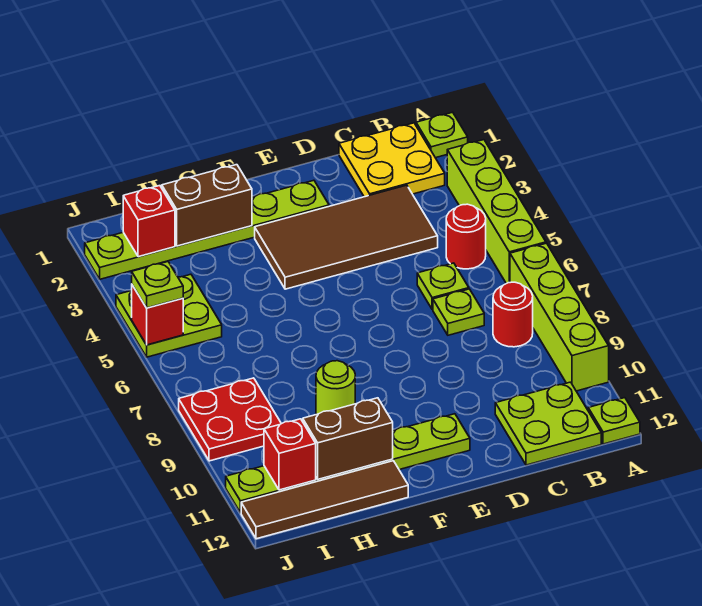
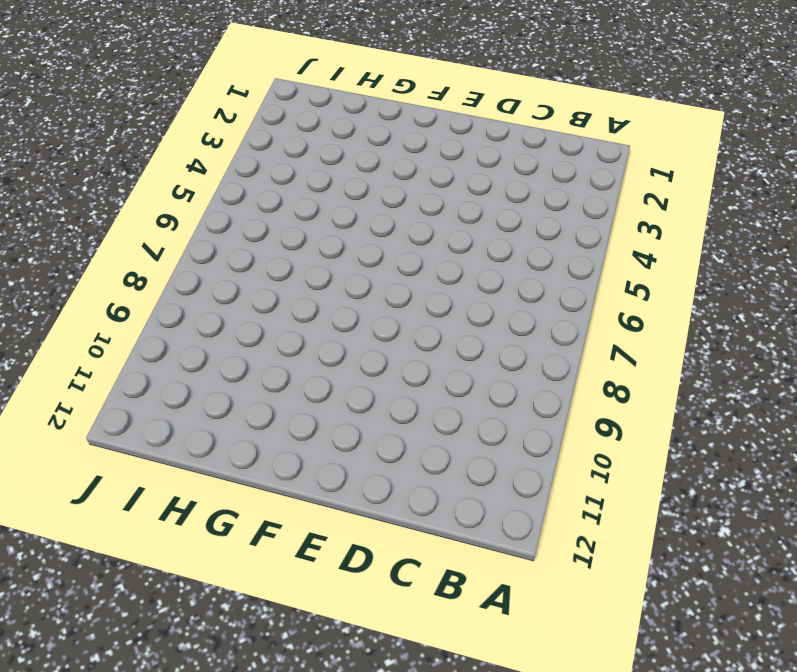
none -> lime 1x1 plate [416,112,468,158]
none -> lime 1x4 brick [447,140,546,284]
none -> lime 1x4 brick [510,243,609,391]

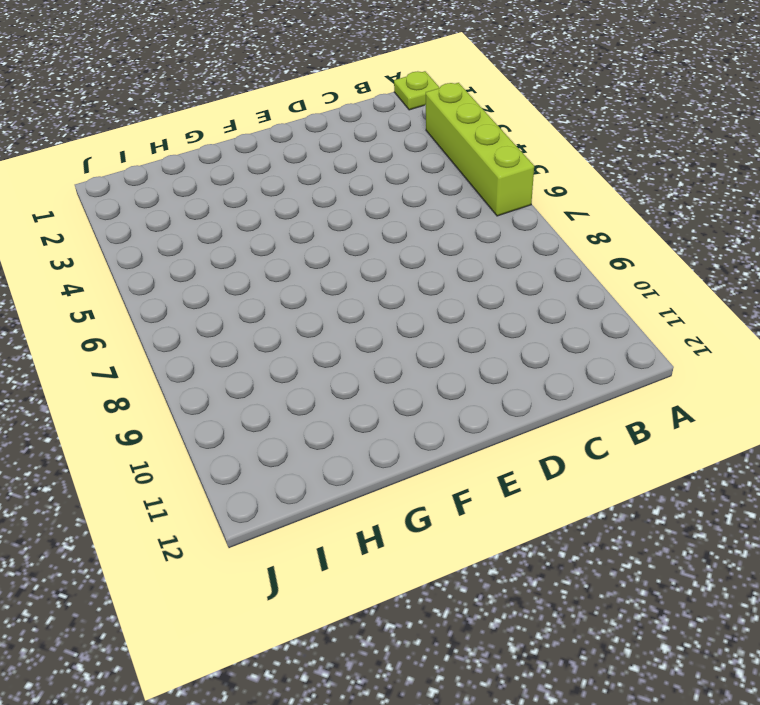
none -> lime 1x4 brick [510,243,609,391]
none -> lime 1x1 plate [588,398,640,444]
none -> yellow 2x2 plate [339,123,445,197]

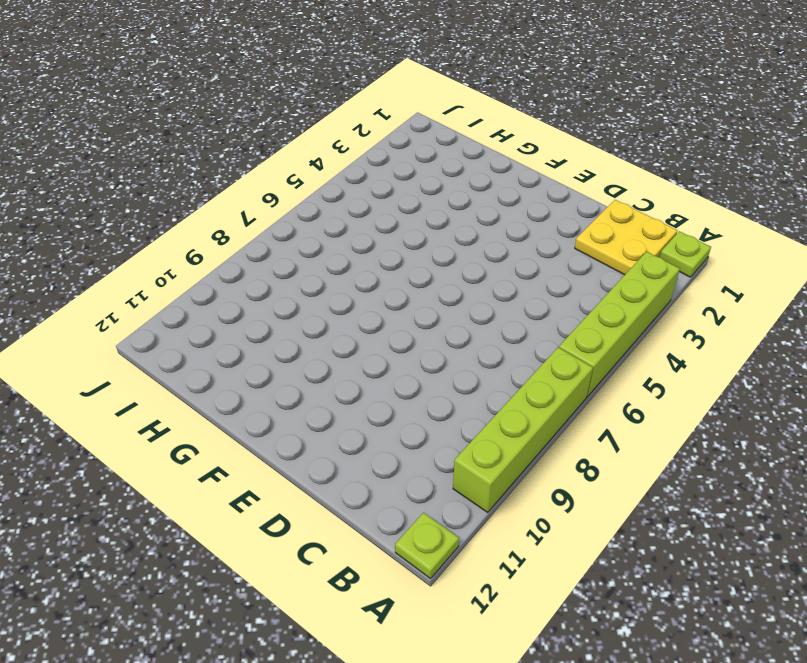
none -> red 1x1 round brick [446,204,486,269]
none -> red 1x1 round brick [493,282,533,347]
none -> lime 2x2 plate [495,382,601,465]

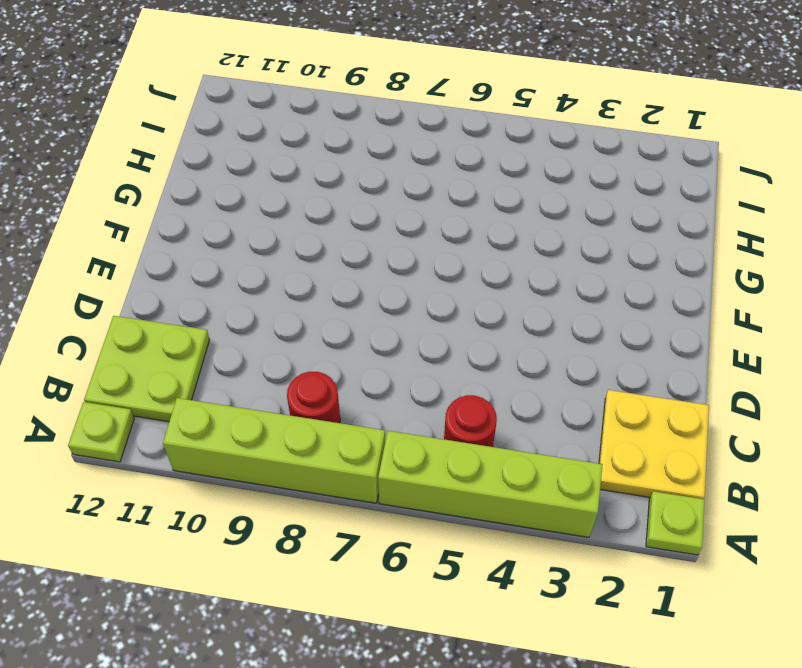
none -> brown 2x4 tile [255,185,438,289]
none -> lime 1x1 plate [417,263,469,310]
none -> lime 1x1 plate [433,289,484,335]

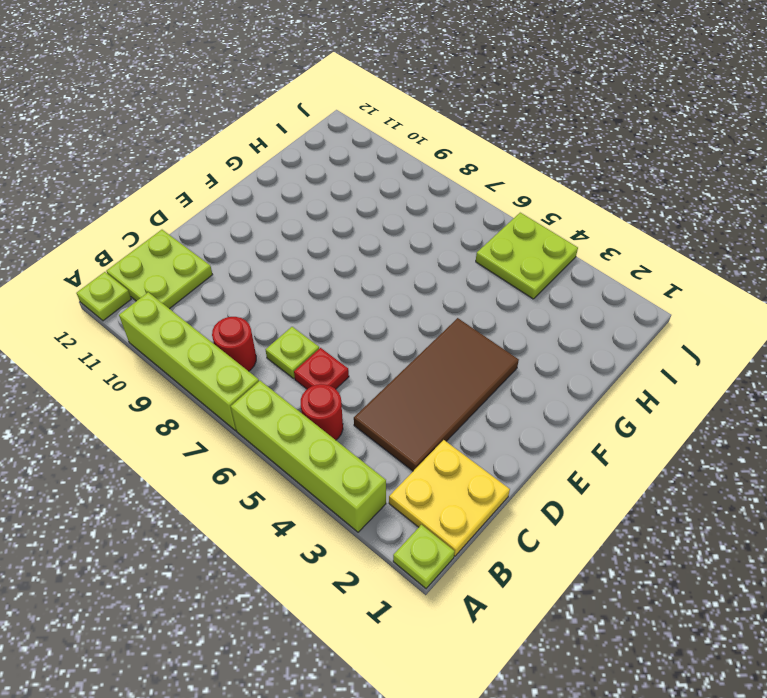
red 1x1 plate [294,348,349,389] -> lime 1x1 plate [417,263,469,310]
none -> lime 1x6 plate [85,180,329,279]
none -> lime 1x6 plate [226,414,470,513]
none -> lime 1x1 round brick [316,361,355,414]

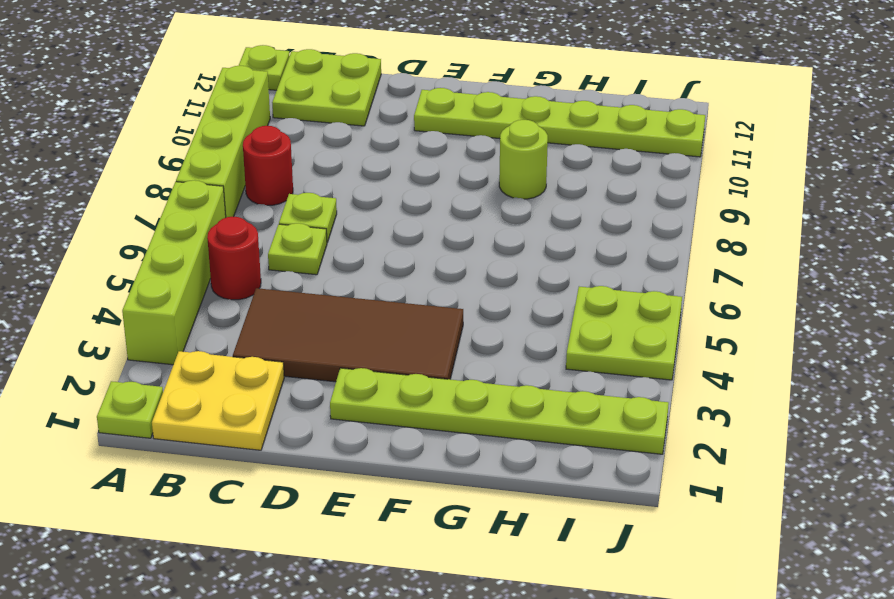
none -> brown 1x4 tile [241,461,408,539]
none -> red 2x2 plate [179,378,281,461]
none -> brown 1x2 brick [162,165,252,246]

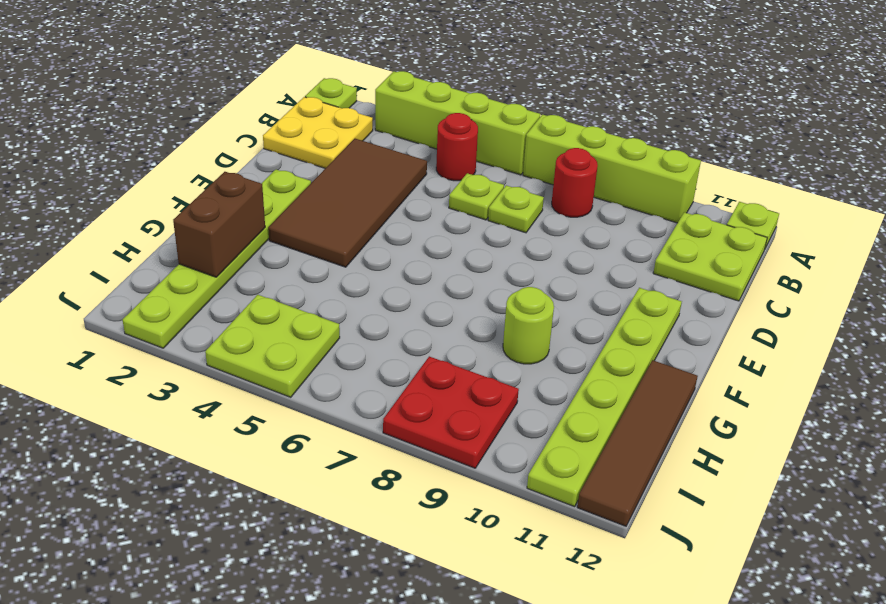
none -> brown 1x2 brick [303,398,393,479]
none -> red 1x1 brick [123,186,175,257]
none -> red 1x1 brick [264,419,316,490]

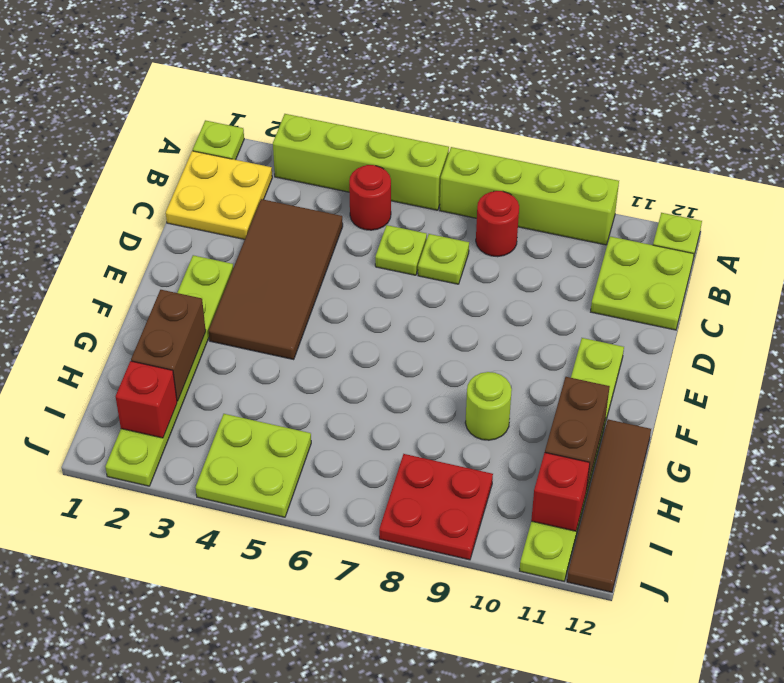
none -> red 1x1 brick [132,285,183,345]
none -> lime 1x1 plate [132,262,183,308]

